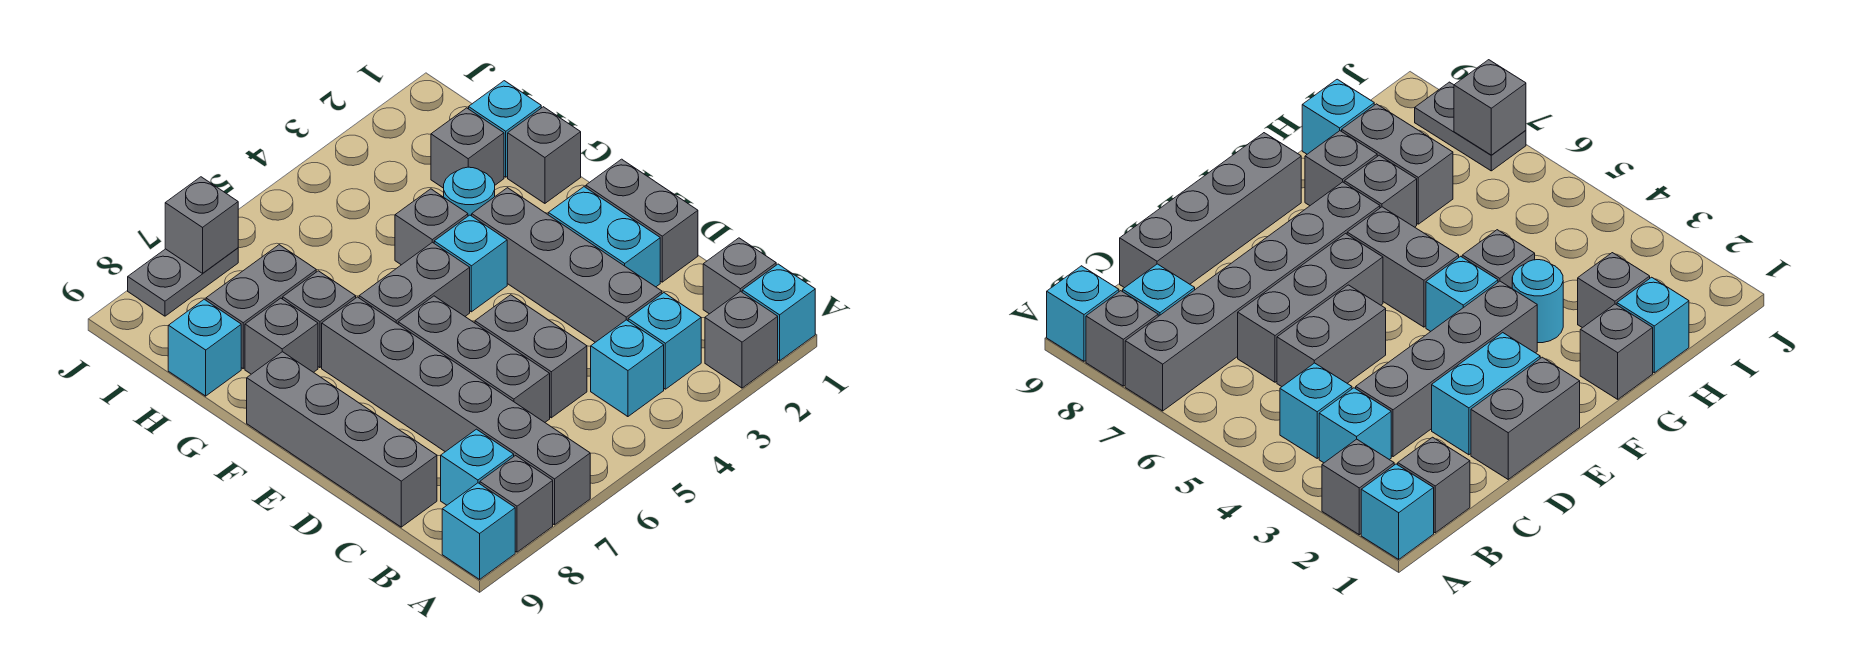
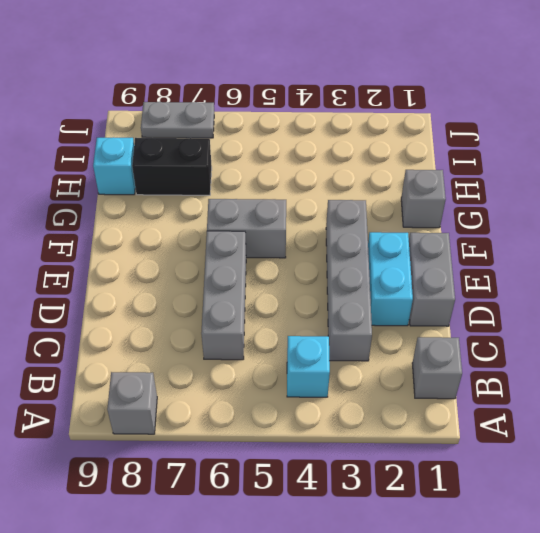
black 1x2 brick [132,138,212,195] -> grey 1x2 brick [206,245,316,369]
none -> cyan 1x1 brick [742,264,815,361]
none -> grey 1x1 brick [705,291,778,388]
none -> grey 1x6 brick [322,297,590,525]

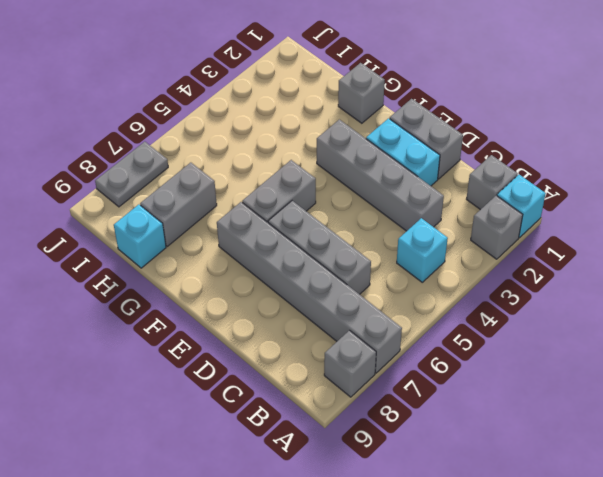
none -> cyan 1x1 brick [442,483,515,579]
none -> cyan 1x1 brick [628,293,701,389]
none -> cyan 1x1 brick [441,429,514,505]

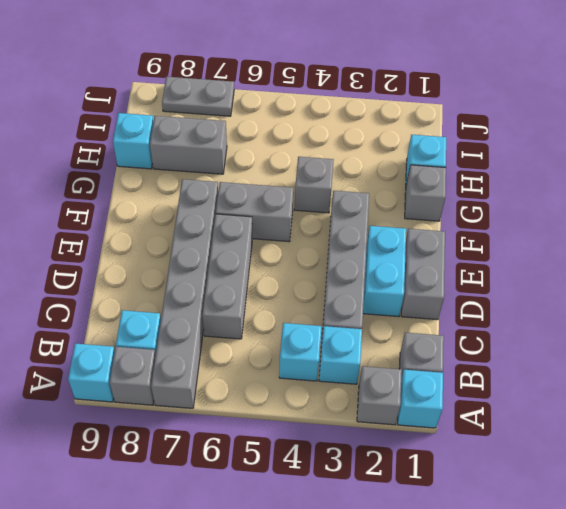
none -> grey 1x2 brick [475,295,587,418]
none -> grey 1x4 brick [247,352,437,527]
none -> cyan 1x1 brick [434,215,507,312]

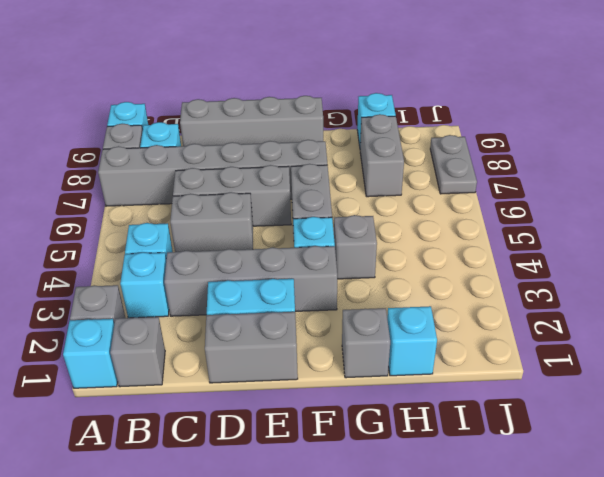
none -> cyan 1x1 round brick [444,167,495,216]
none -> grey 1x1 brick [283,271,356,368]
none -> grey 1x1 brick [245,298,318,374]

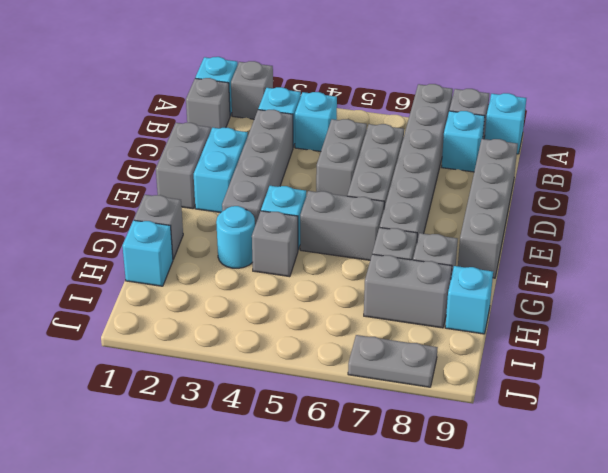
none -> grey 1x1 brick [431,108,504,188]
none -> grey 1x1 brick [165,177,238,273]

